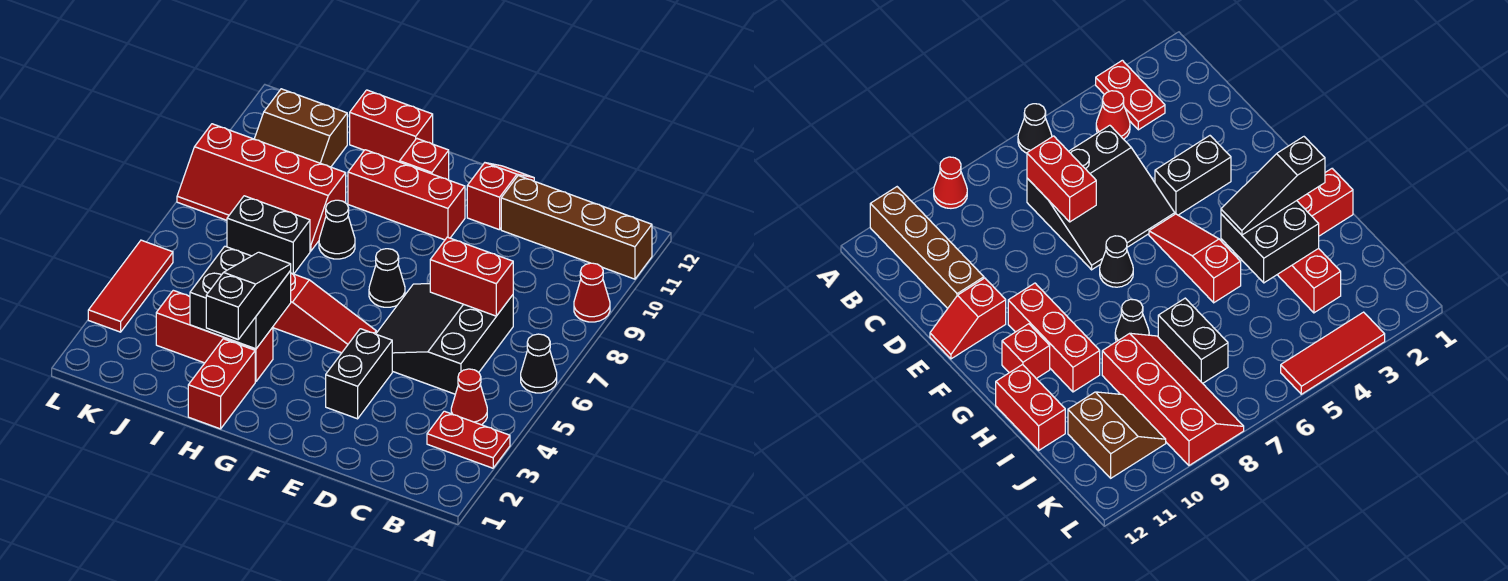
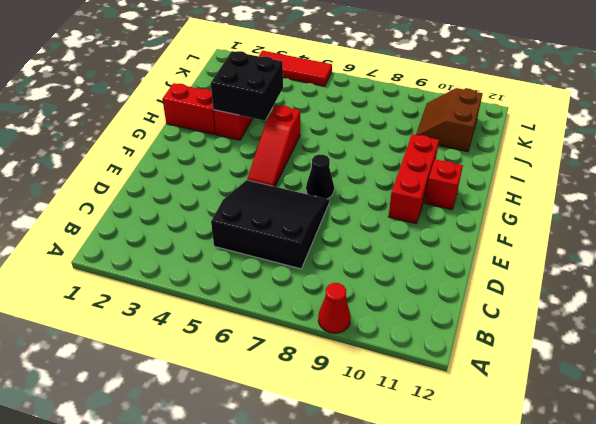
none -> red 1x2 plate [427,411,510,468]
none -> black 1x1 cone [521,334,557,393]
none -> brown 1x4 brick [501,176,652,279]

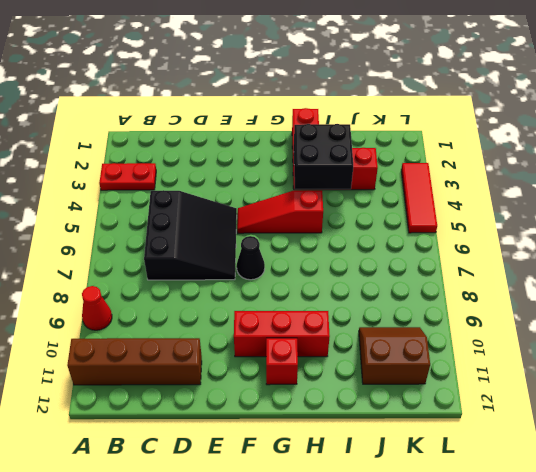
none -> black 1x1 cone [521,334,557,393]
none -> red 1x1 cone [451,369,487,425]
none -> black 1x2 brick [326,329,392,419]

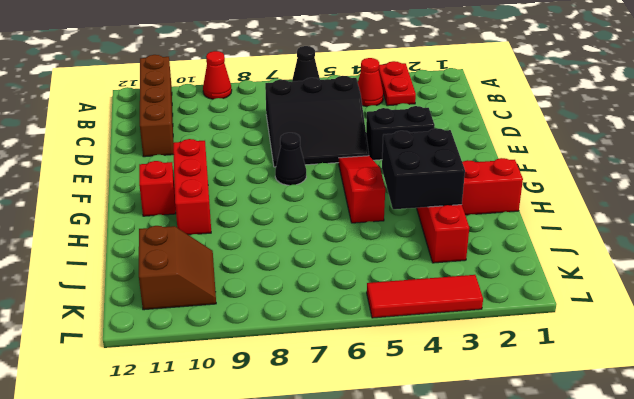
none -> red 1x2 slope [467,163,534,230]
none -> black 1x1 cone [319,200,355,259]
none -> red 1x2 brick [350,90,433,162]

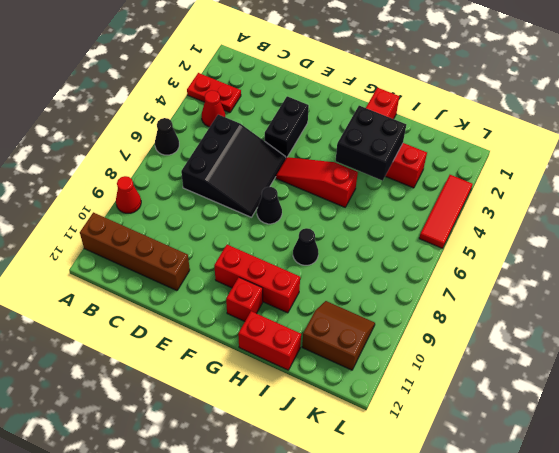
none -> red 1x2 slope [467,163,534,230]
none -> black 1x2 brick [227,196,310,274]
none -> red 2x4 slope [177,124,346,251]

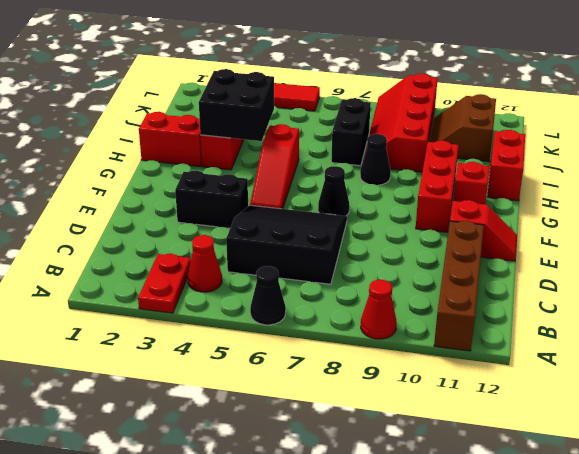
none -> red 1x2 brick [430,237,513,316]
none -> black 1x3 slope [206,252,291,339]

